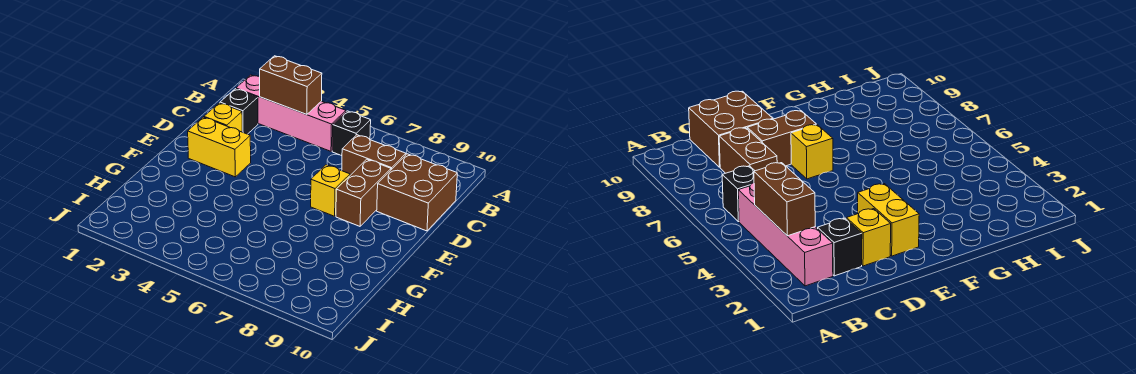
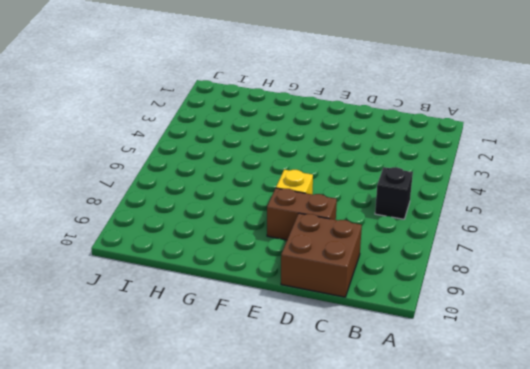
none -> pink 1x4 brick [236,75,346,151]
none -> black 1x1 brick [220,89,258,134]

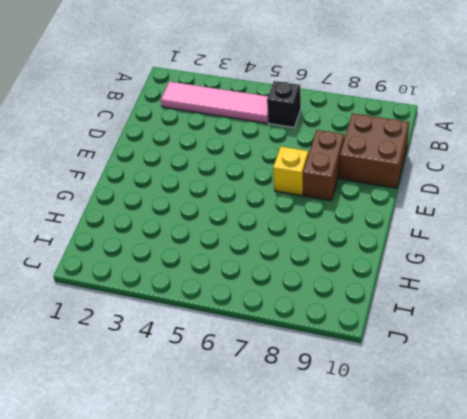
pink 1x4 tile [161,82,268,123] -> pink 1x4 brick [236,75,346,151]
none -> black 1x1 brick [220,89,258,134]
none -> brown 1x2 brick [342,135,406,175]

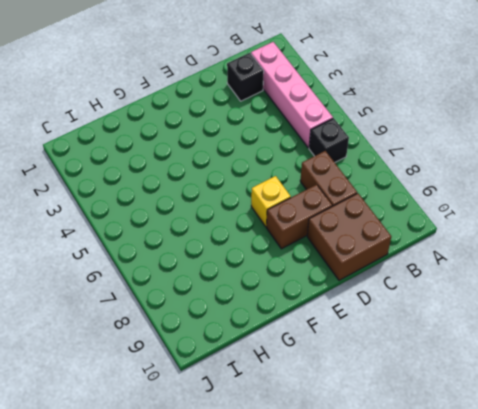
none -> yellow 1x1 brick [204,103,242,132]
none -> yellow 1x2 brick [188,117,251,177]

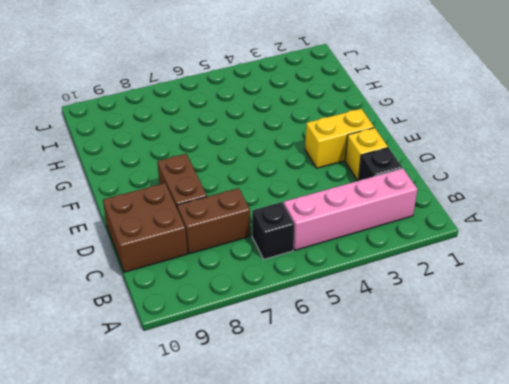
none -> yellow 1x1 brick [311,165,350,216]
none -> brown 1x2 brick [260,56,322,115]

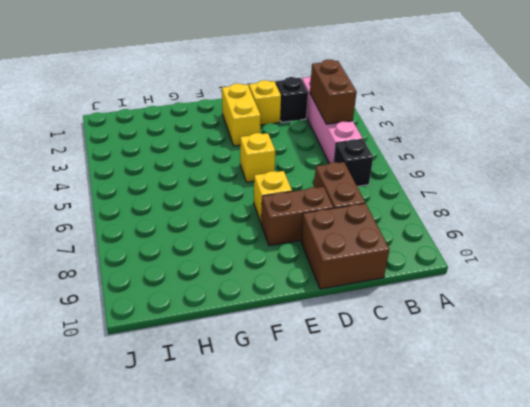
yellow 1x1 brick [240,133,275,182] -> none

